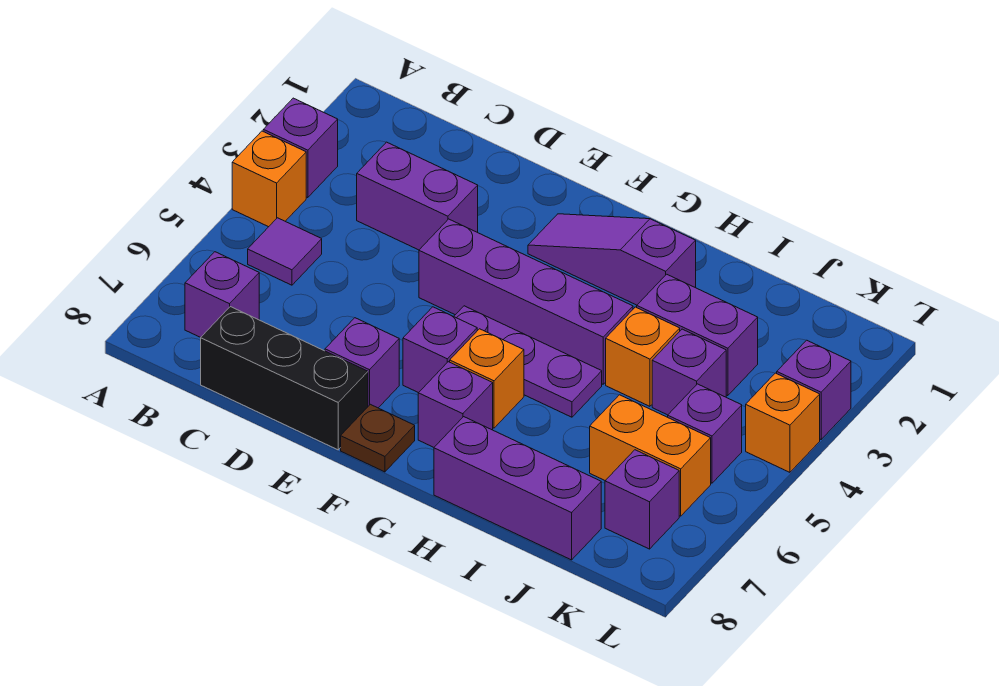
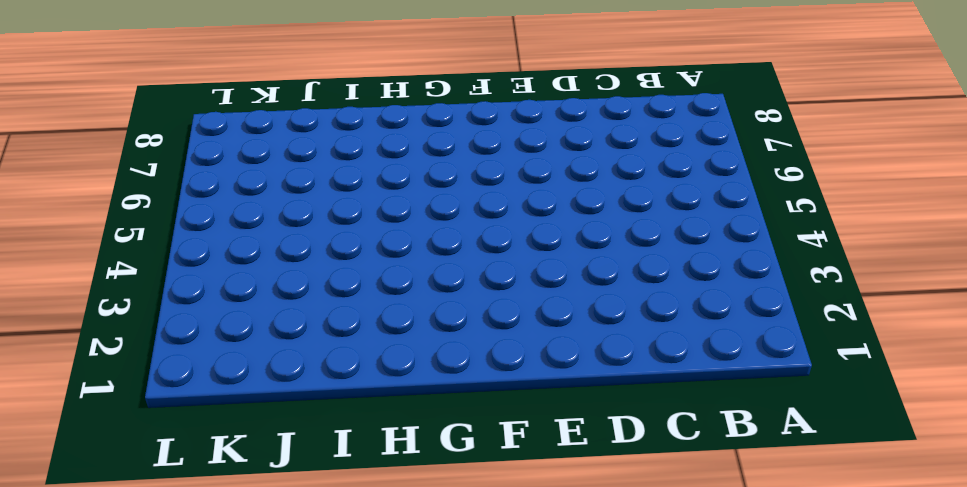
none -> purple 1x1 brick [263,98,338,198]
none -> orange 1x1 brick [232,131,306,227]
none -> purple 1x1 tile [248,218,322,285]

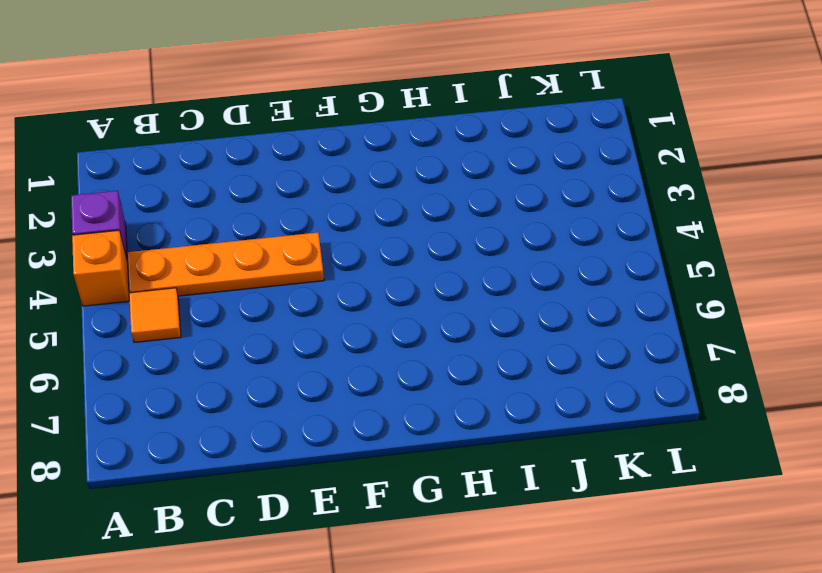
orange 1x4 plate [127,232,324,296] -> purple 1x4 brick [419,219,633,384]
orange 1x1 tile [129,288,181,342] -> purple 1x1 tile [248,218,322,285]
none -> purple 1x1 brick [185,252,259,337]
none -> purple 1x2 brick [357,142,478,250]
none -> black 1x3 brick [201,307,368,450]

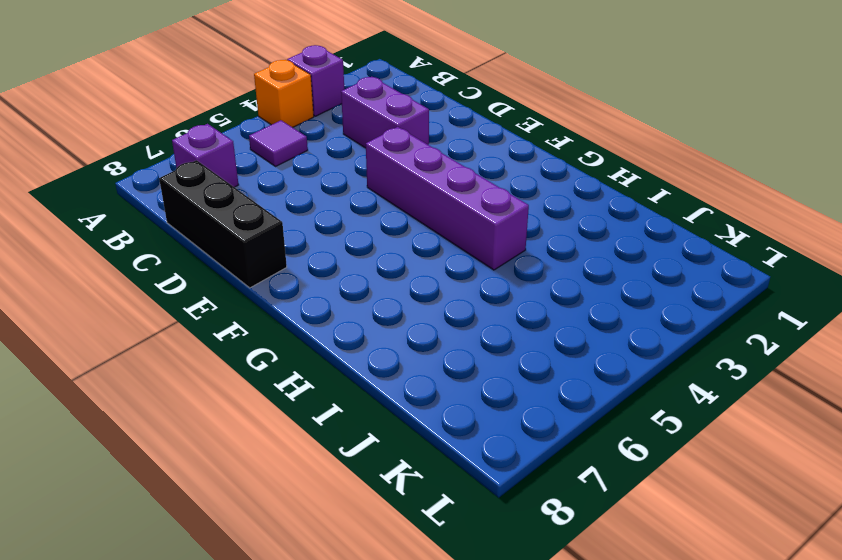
none -> purple 1x1 brick [325,318,399,408]
none -> purple 1x3 slope [528,214,696,305]
none -> purple 1x3 plate [454,306,602,417]

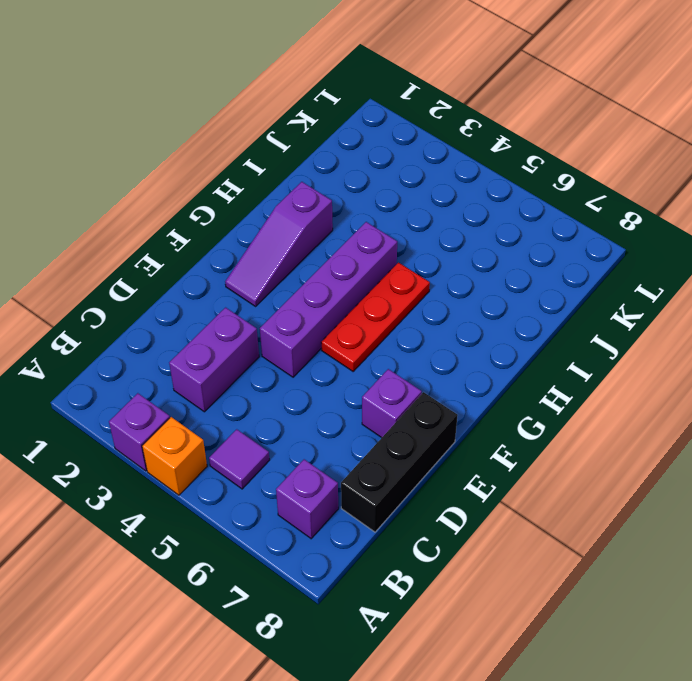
red 1x3 plate [321,263,430,371] -> purple 1x3 plate [454,306,602,417]
none -> purple 1x1 brick [403,307,477,393]
none -> brown 1x1 plate [341,404,415,472]
none -> orange 1x1 brick [450,329,524,428]

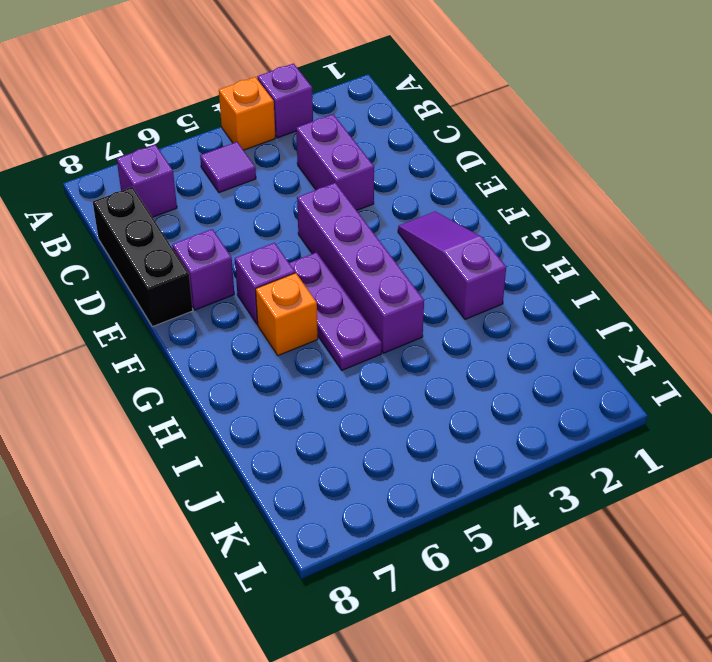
none -> brown 1x1 plate [341,404,415,472]
none -> purple 1x1 brick [418,362,493,447]
none -> purple 1x3 brick [434,417,601,560]

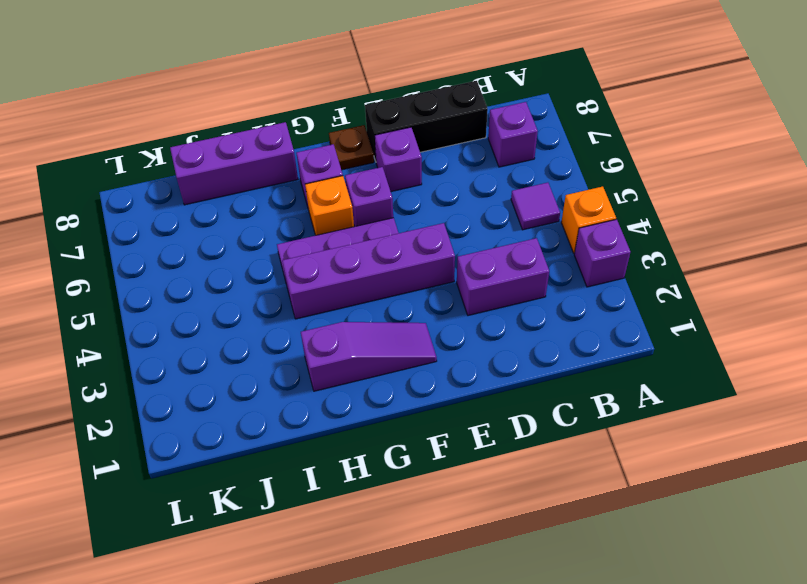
none -> purple 1x2 brick [637,274,758,396]
none -> orange 1x1 brick [606,307,680,406]
none -> purple 1x1 brick [652,329,726,415]

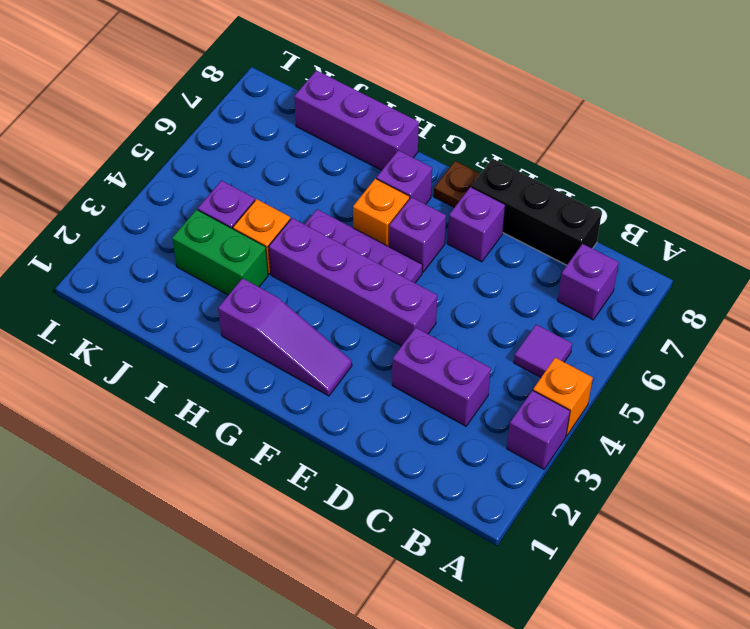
green 1x2 brick [172,210,268,295] -> purple 1x2 brick [637,274,758,396]
none -> orange 1x2 brick [590,395,711,516]
none -> purple 1x1 brick [668,384,742,483]
none -> purple 1x1 brick [605,450,679,549]

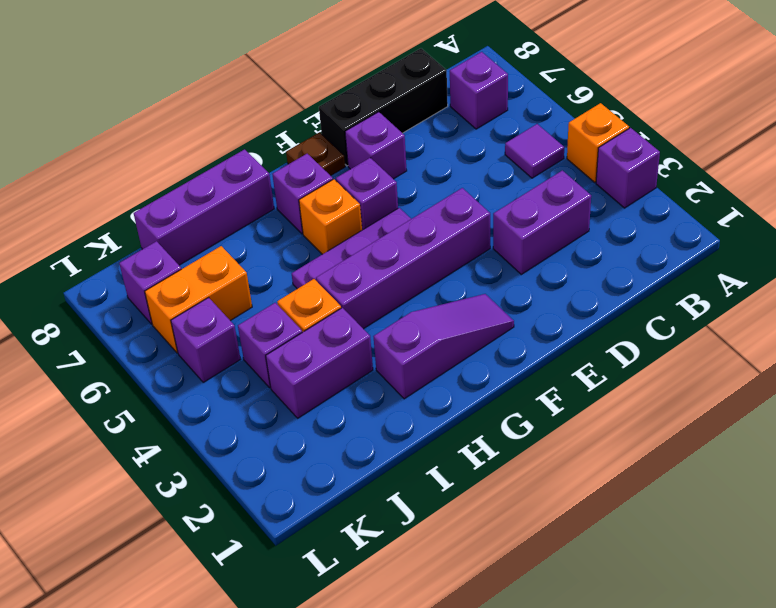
none -> purple 1x1 brick [777,340,851,439]
none -> orange 1x1 brick [746,373,820,472]

